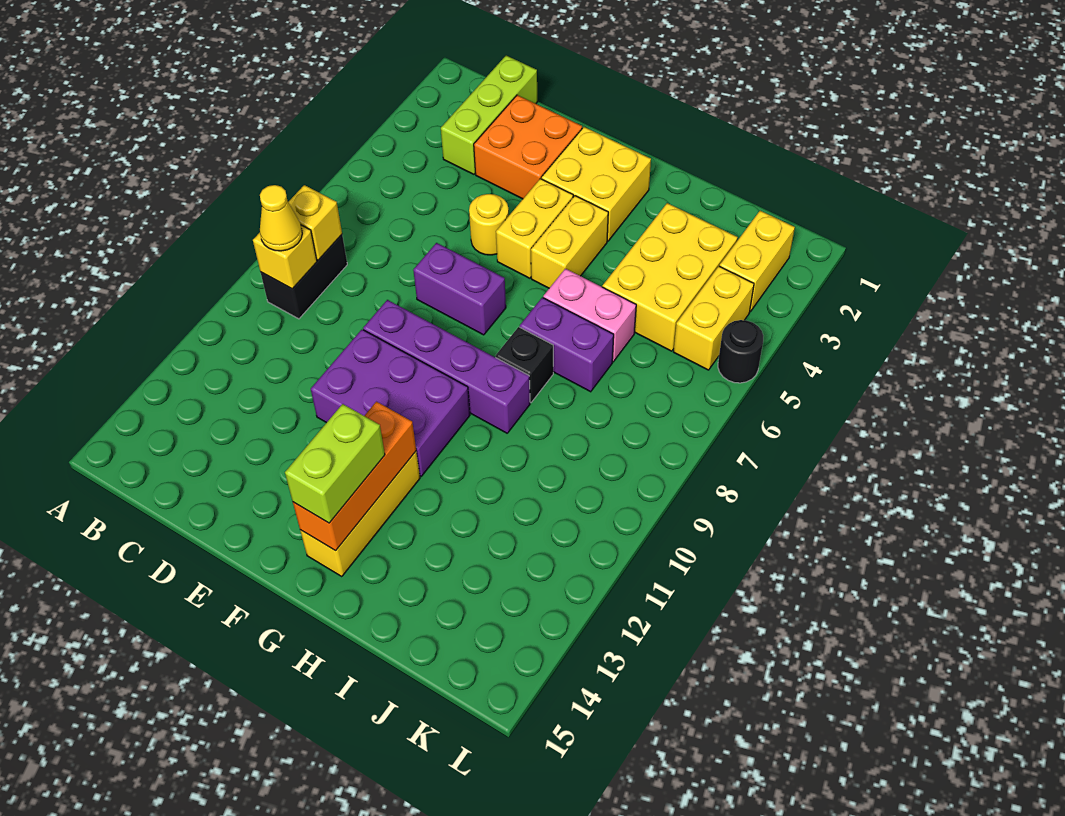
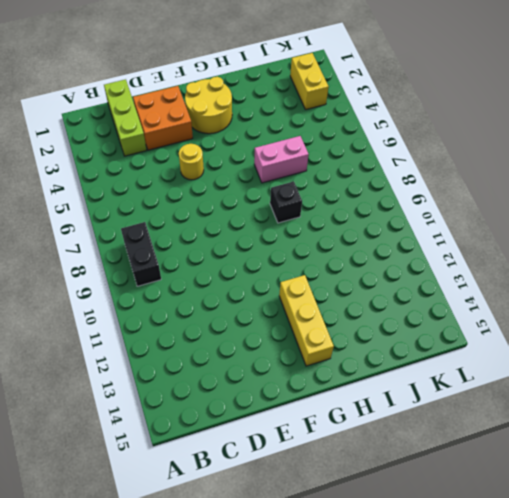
yellow 2x2 round brick [185,77,232,134] -> yellow 2x2 brick [541,127,651,241]
none -> purple 1x2 brick [413,243,506,335]
none -> purple 1x4 brick [363,300,530,433]
none -> purple 2x3 brick [311,330,470,476]

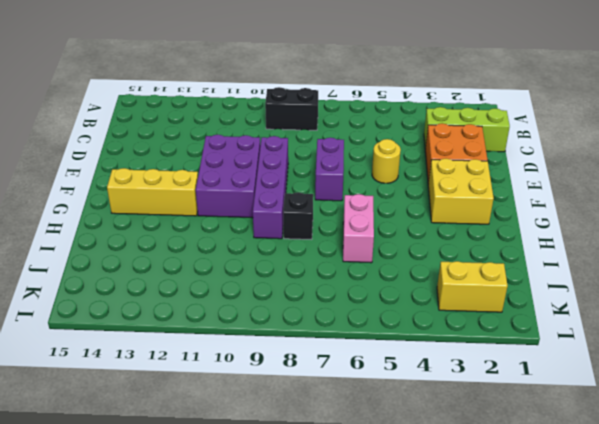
none -> yellow 1x2 brick [496,179,573,278]
none -> yellow 1x2 brick [531,196,608,288]
none -> purple 1x2 brick [520,297,614,392]

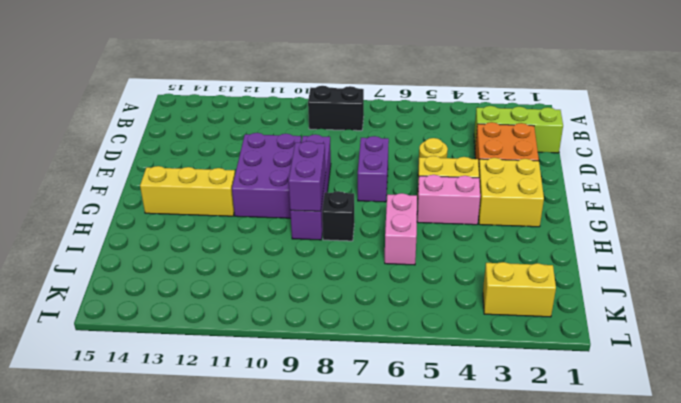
pink 1x2 brick [417,175,480,225] -> yellow 1x2 brick [531,196,608,288]
purple 1x2 brick [289,141,326,211] -> purple 1x2 brick moved to [520,297,614,392]
none -> yellow 2x3 brick [602,203,738,351]
none -> yellow 1x2 brick [674,266,754,370]
none -> black 1x1 round brick [718,320,763,383]

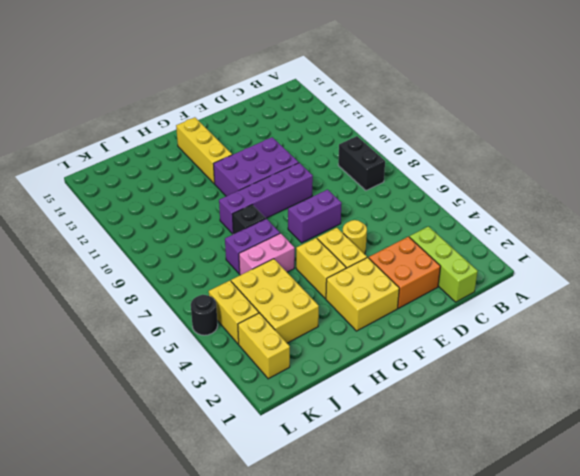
none -> yellow 1x1 brick [289,185,342,260]
none -> yellow 1x1 brick [253,225,317,289]
none -> orange 1x3 brick [293,402,416,551]

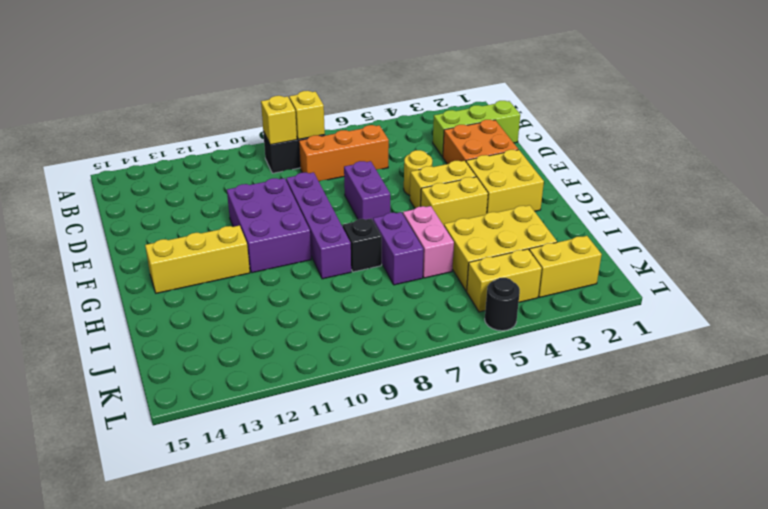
orange 1x3 brick [299,125,389,181] -> orange 1x3 brick moved to [293,402,416,551]
none -> yellow 1x1 cone [260,185,302,251]
none -> lime 1x2 brick [285,404,385,523]

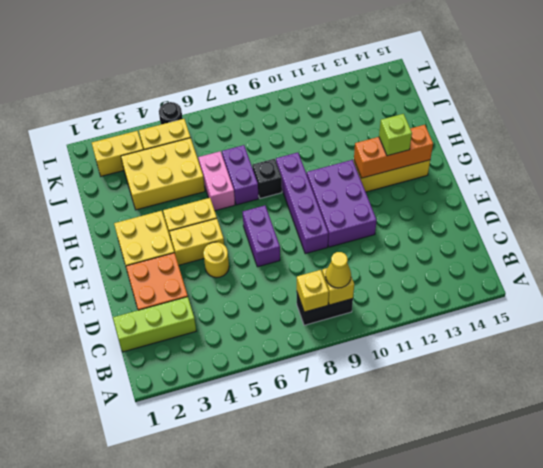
lime 1x1 brick [379,114,412,156] -> lime 1x2 brick [285,404,385,523]

